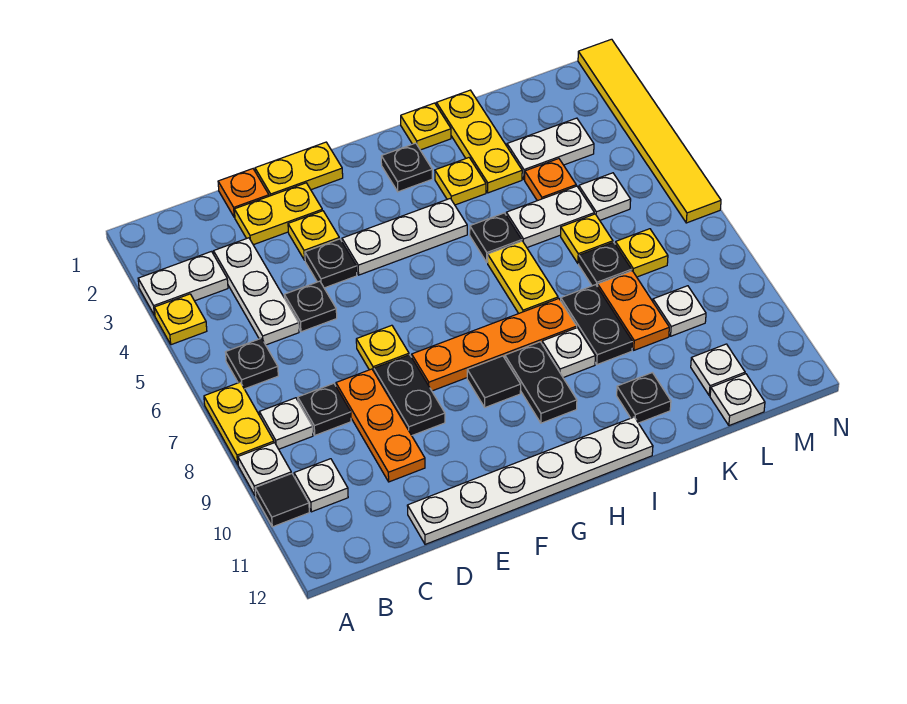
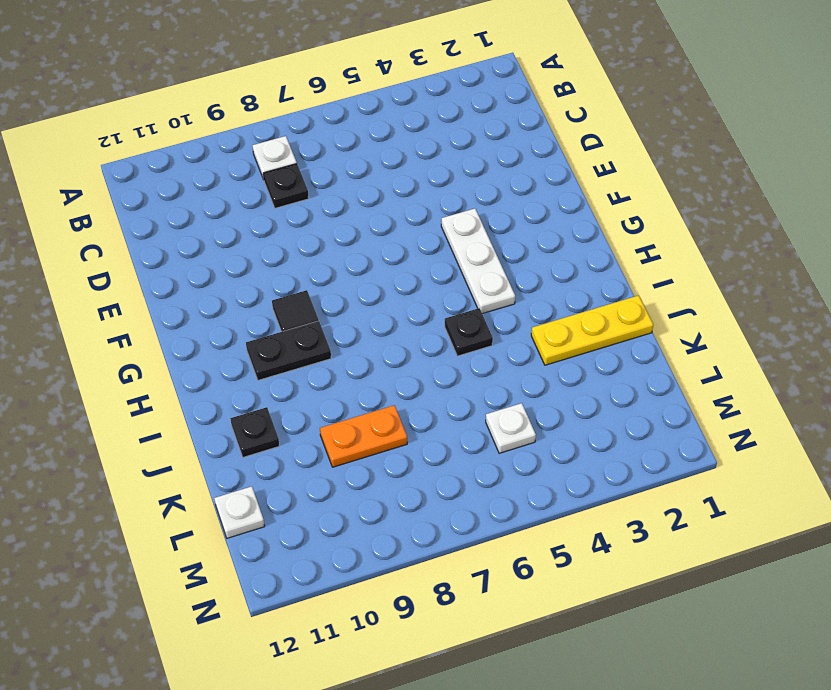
none -> white 1x2 plate [138,252,228,316]
none -> yellow 1x1 plate [154,294,207,345]
none -> yellow 1x2 plate [204,382,274,464]
none -> white 1x1 plate [238,443,291,496]

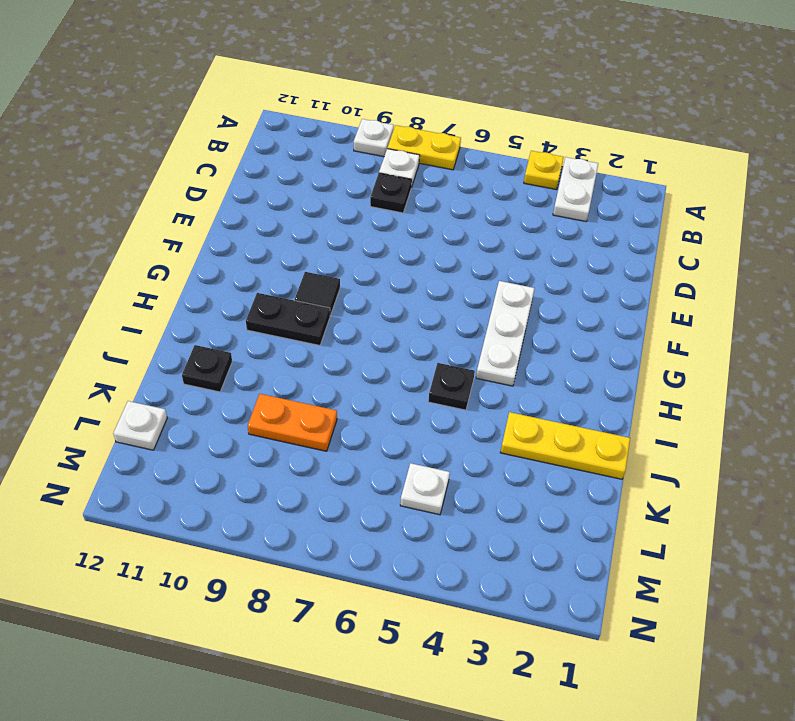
none -> black 1x1 tile [255,473,309,527]
none -> black 1x1 plate [225,338,278,389]
none -> white 1x1 plate [294,459,348,512]
none -> white 1x3 plate [214,238,299,345]

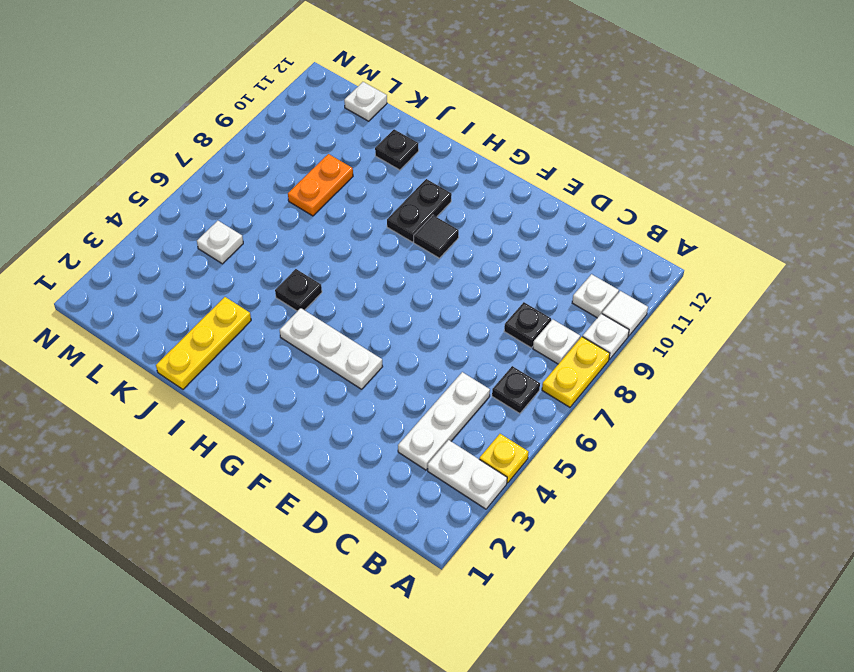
white 1x1 tile [602,291,648,336] -> black 1x1 tile [255,473,309,527]
none -> orange 1x1 plate [218,169,269,217]
none -> yellow 1x2 plate [234,183,322,245]
none -> black 1x1 plate [284,281,337,332]
none -> orange 1x3 plate [336,369,425,482]

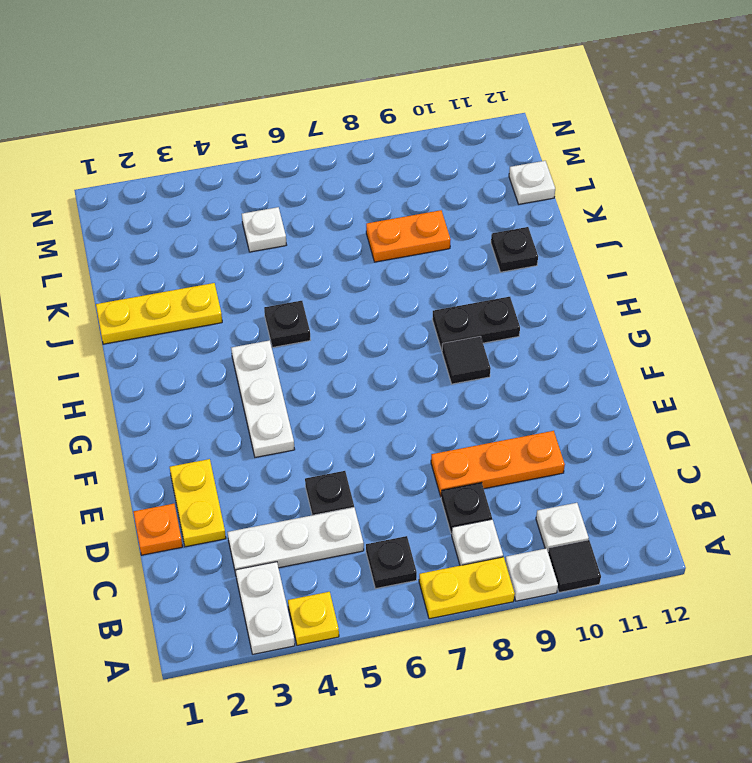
none -> white 1x6 plate [407,417,653,544]
none -> yellow 1x2 plate [255,142,343,196]
none -> yellow 1x1 plate [288,211,339,260]
none -> black 1x1 plate [305,239,357,288]

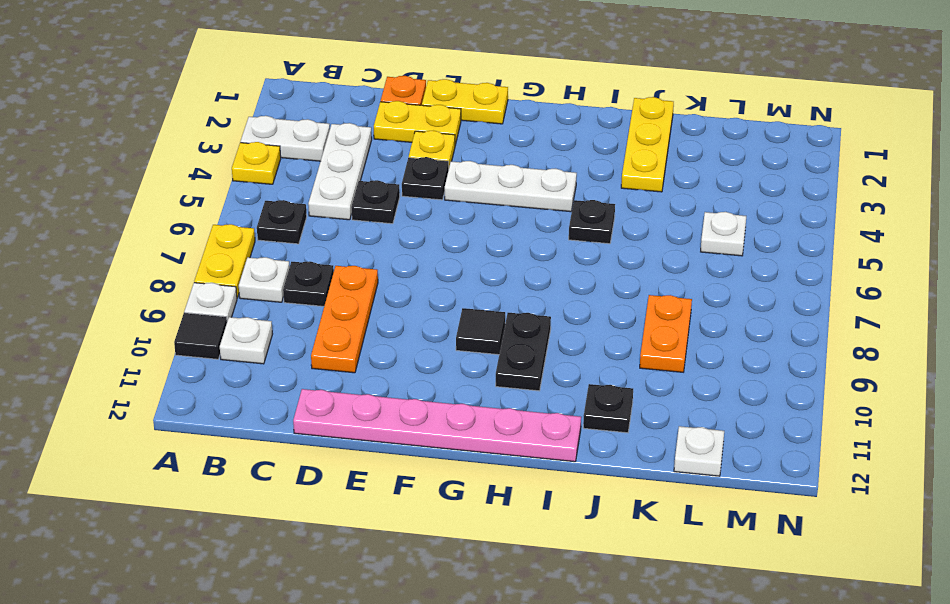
pink 1x6 plate [293,389,581,462] -> white 1x6 plate [407,417,653,544]
none -> yellow 1x1 plate [356,325,409,371]
none -> black 1x2 plate [374,355,445,435]
none -> orange 1x4 plate [412,299,577,391]
none -> black 1x1 plate [381,143,432,192]

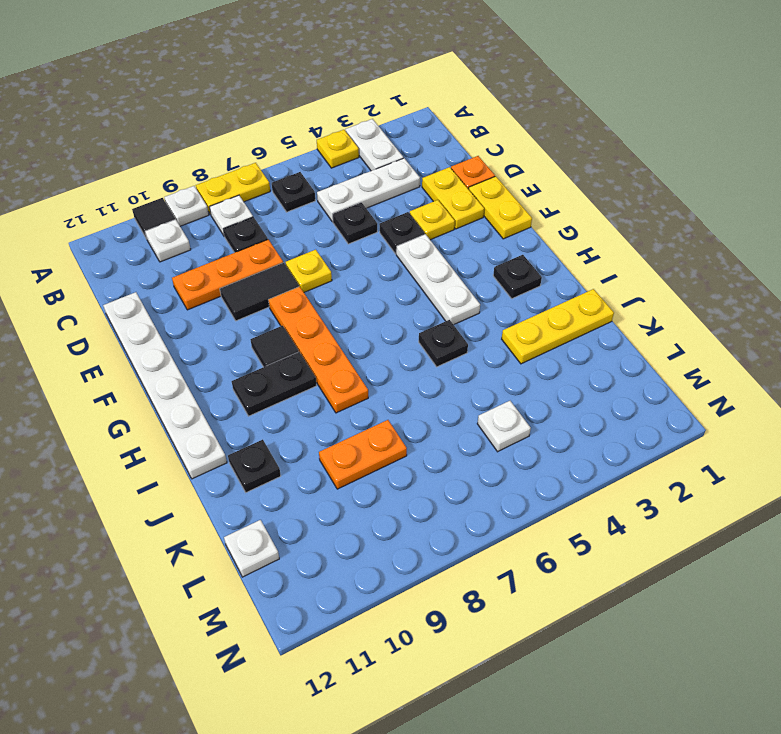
black 1x2 tile [220,262,299,321] -> black 1x2 plate [374,355,445,435]
none -> yellow 1x1 plate [401,103,451,150]
none -> yellow 1x1 plate [435,158,486,205]
none -> yellow 1x2 plate [488,241,558,313]
none -> white 1x1 plate [542,328,595,378]

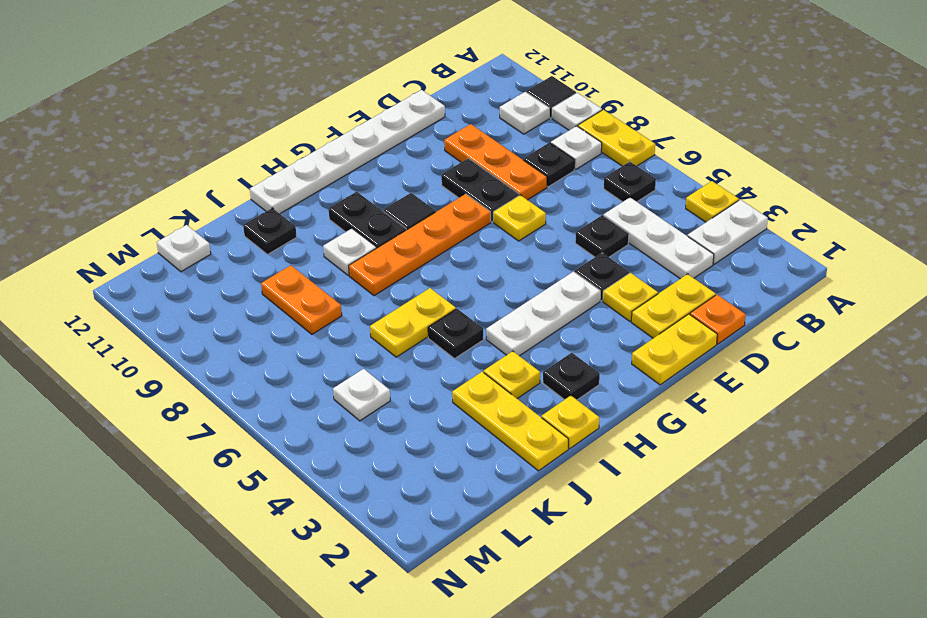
yellow 1x2 plate [370,288,456,357] -> yellow 1x2 plate turned to [488,241,558,313]
none -> white 1x2 plate [506,186,594,247]
none -> black 1x2 plate [561,285,632,365]
none -> white 1x2 plate [507,118,594,180]
none -> orange 1x1 plate [525,159,576,201]

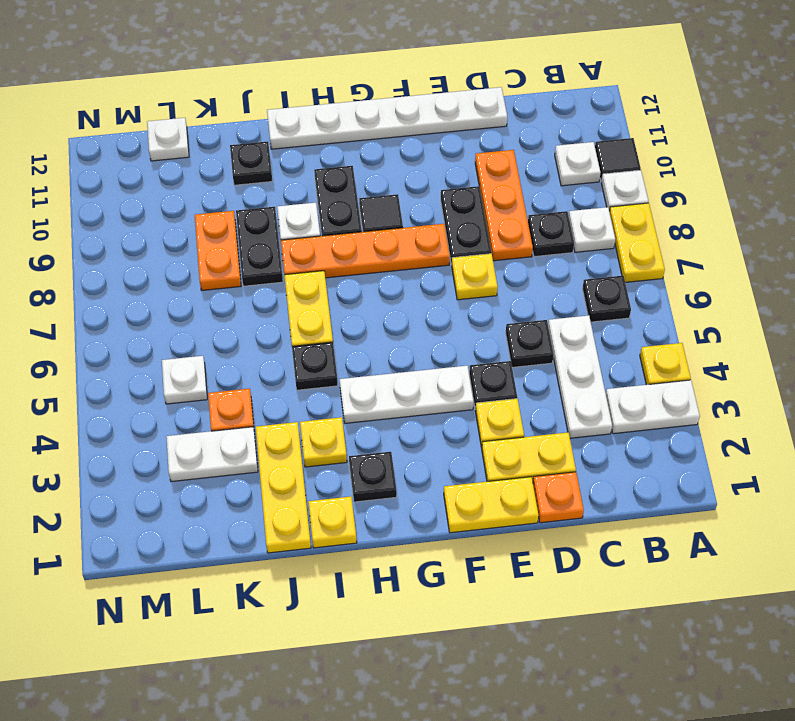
none -> white 1x2 plate [506,186,594,247]
none -> yellow 1x1 plate [561,214,613,264]
none -> black 1x1 plate [579,242,632,287]
none -> yellow 1x1 plate [615,229,668,277]

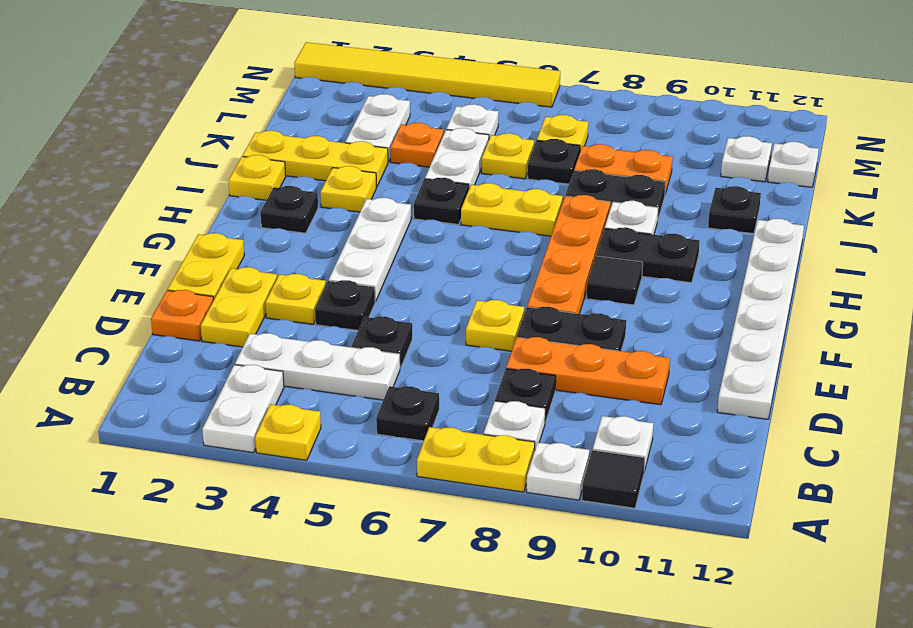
none -> white 1x1 plate [653,286,706,336]

